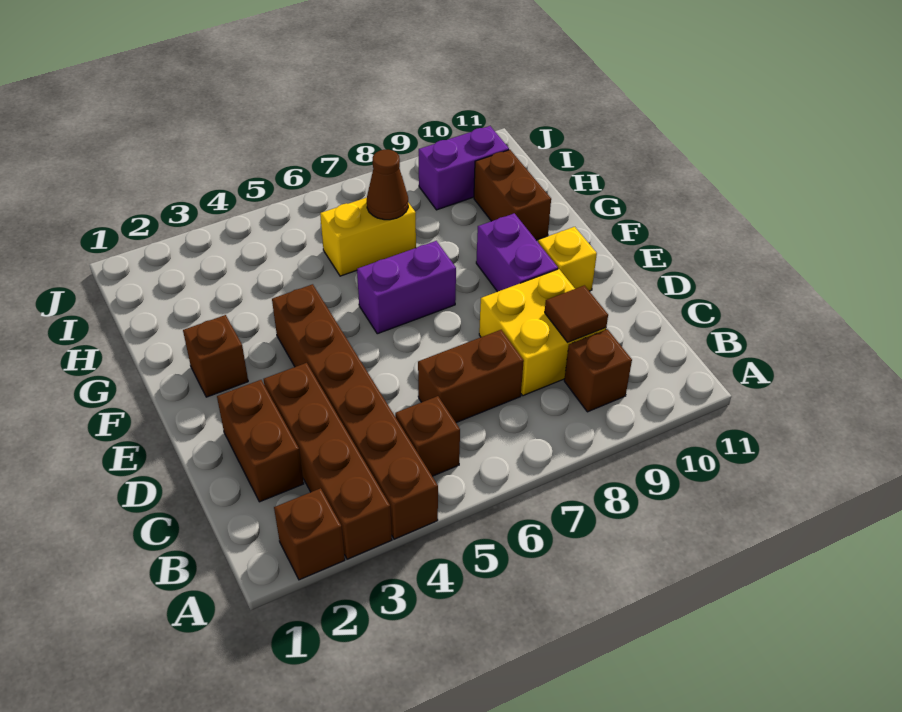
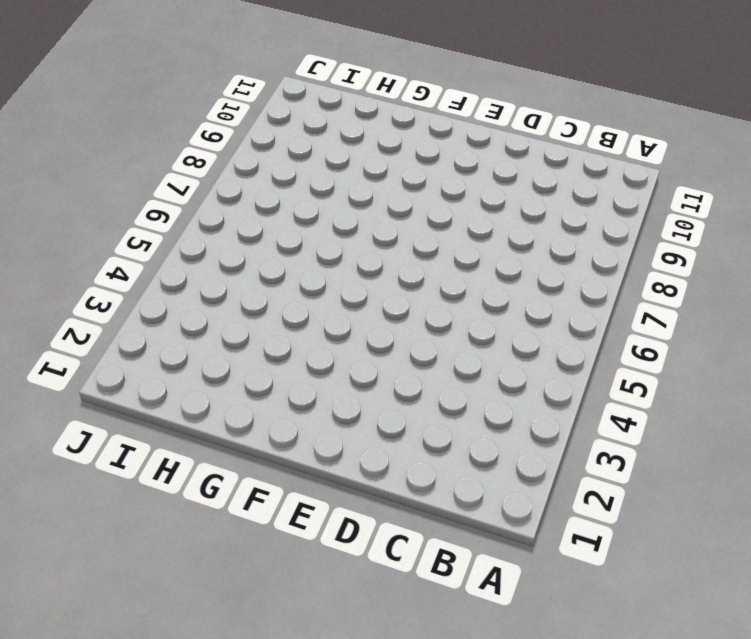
none -> brown 1x1 brick [274,488,345,580]
none -> brown 1x4 brick [264,363,392,559]
none -> brown 1x6 brick [272,284,438,539]

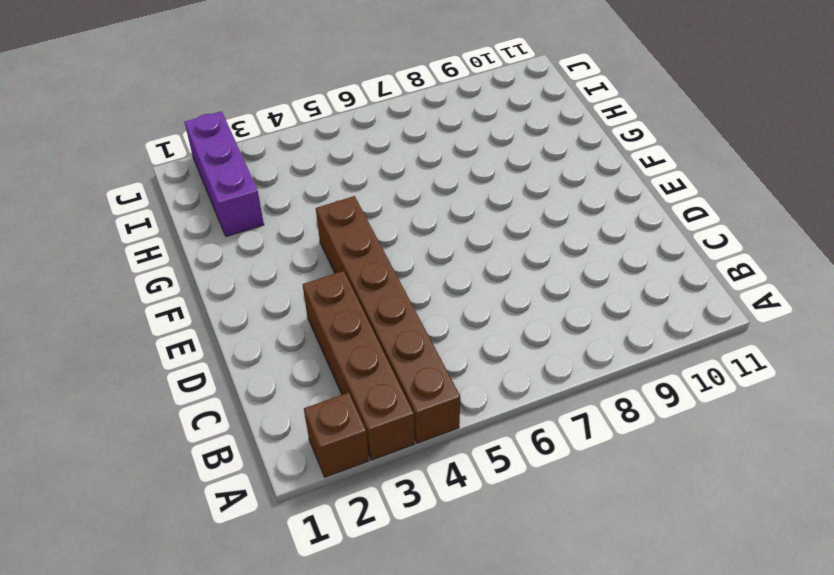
purple 1x3 brick [185,111,264,237] -> none
none -> brown 1x1 brick [395,396,460,476]
none -> brown 1x1 brick [564,329,632,412]
none -> brown 1x2 brick [217,380,304,502]

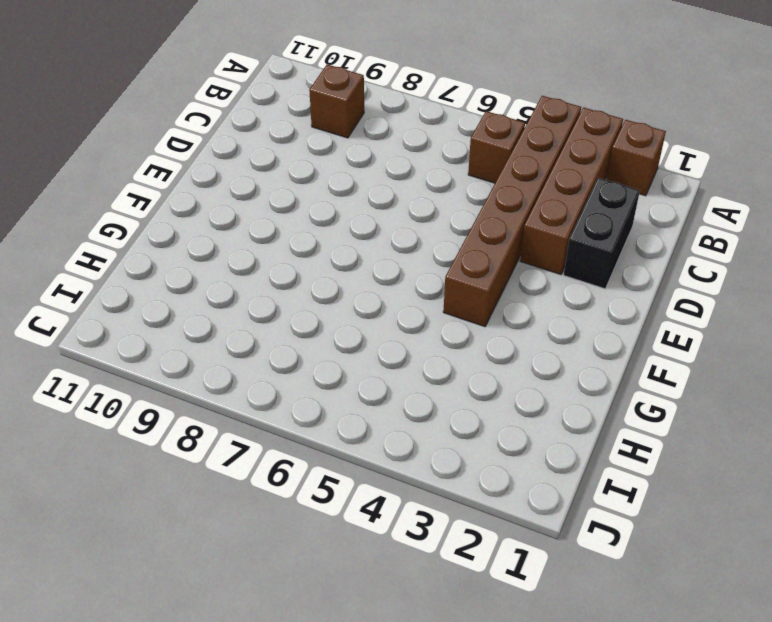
black 1x2 brick [564,178,640,289] -> brown 1x2 brick [217,380,304,502]
none -> brown 1x2 brick [418,330,524,423]
none -> yellow 2x2 brick [479,269,606,396]
none -> purple 1x2 brick [476,213,558,292]

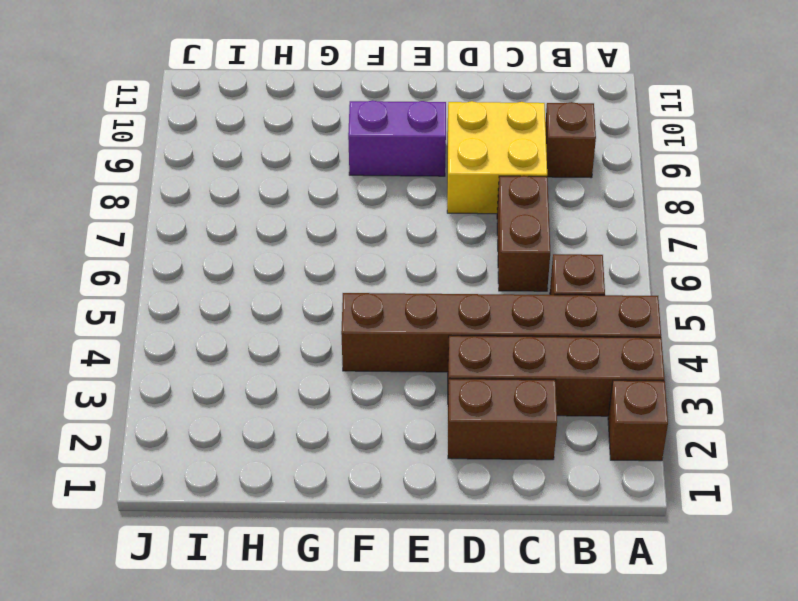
none -> yellow 1x1 brick [538,227,597,291]
none -> brown 1x1 brick [183,315,248,397]
none -> purple 1x2 brick [357,241,456,334]

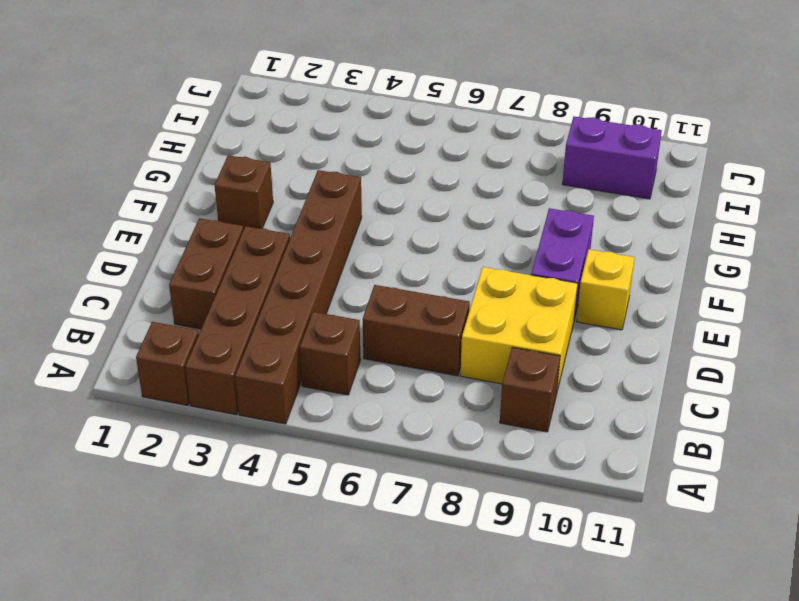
none -> purple 1x2 brick [357,241,456,334]
none -> brown 1x2 brick [474,150,551,240]
none -> yellow 1x2 brick [320,198,416,276]

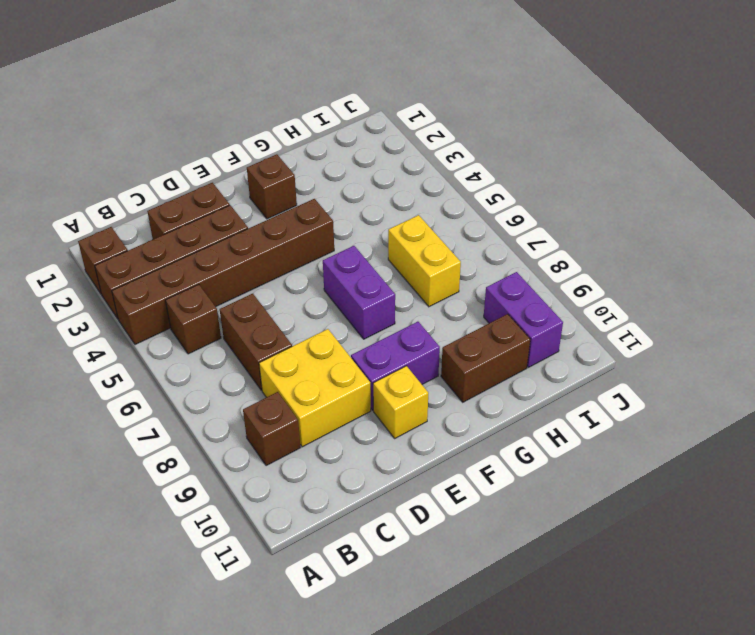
none -> brown 1x1 tile [545,285,608,342]
none -> brown 1x1 cone [367,150,408,220]

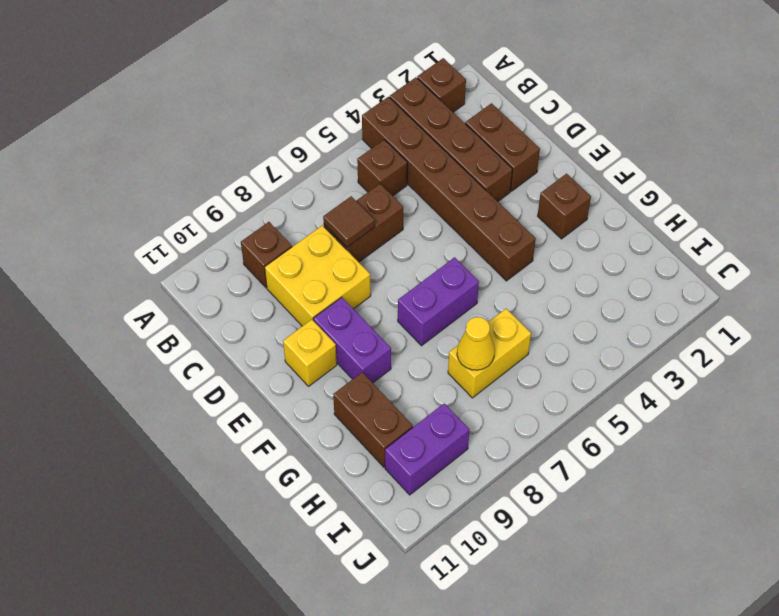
brown 1x1 tile [323,196,375,247] -> brown 1x1 tile moved to [545,285,608,342]
yellow 1x1 cone [457,317,495,370] -> brown 1x1 cone [367,150,408,220]

